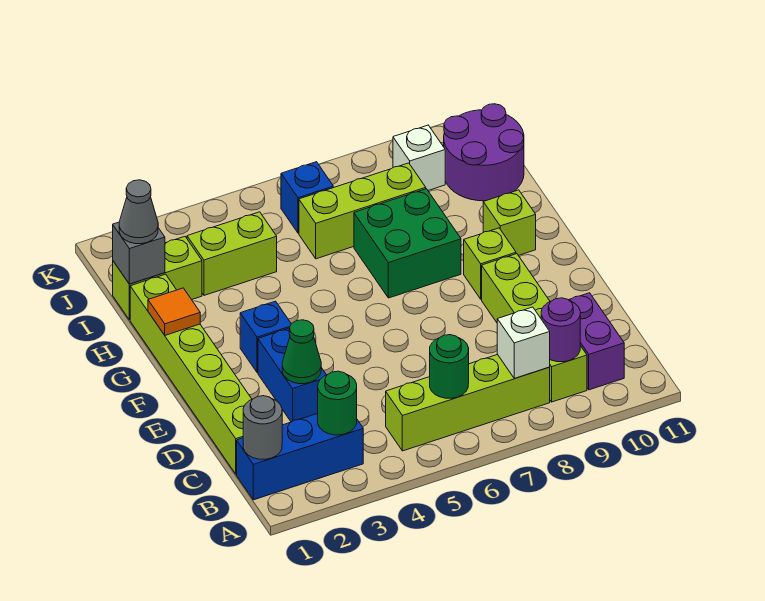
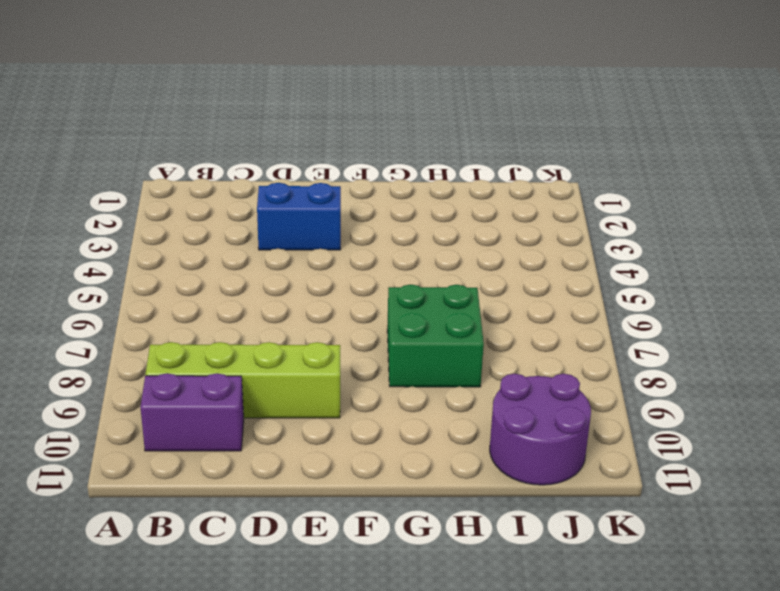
none -> blue 1x3 brick [237,413,363,500]
none -> lime 1x4 brick [386,354,550,451]
none -> lime 1x6 brick [130,274,252,474]

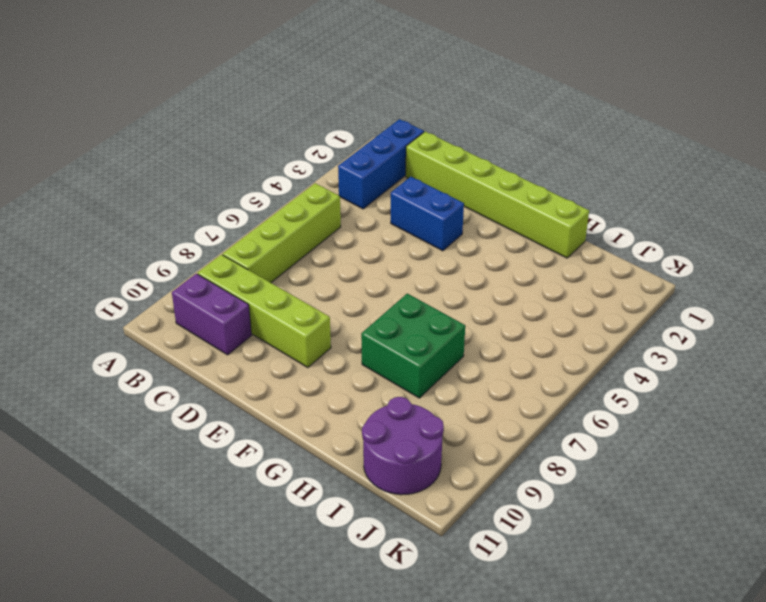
none -> blue 1x1 brick [240,301,291,373]
none -> lime 1x1 brick [464,228,516,299]
none -> lime 1x1 brick [483,190,536,256]

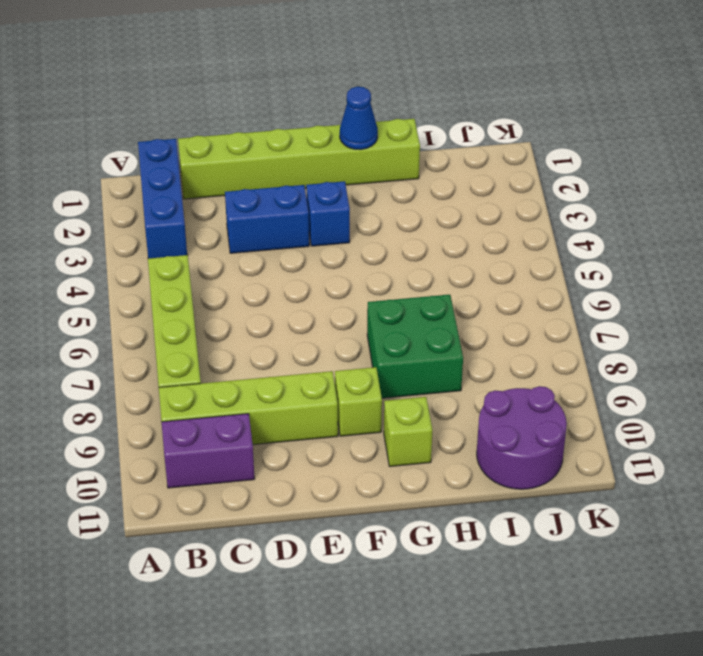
blue 1x1 cone [340,87,378,150] -> orange 1x1 tile [148,288,200,335]
none -> lime 1x2 brick [113,237,202,320]
none -> lime 1x2 brick [187,212,277,295]
none -> lime 1x3 brick [299,163,426,259]

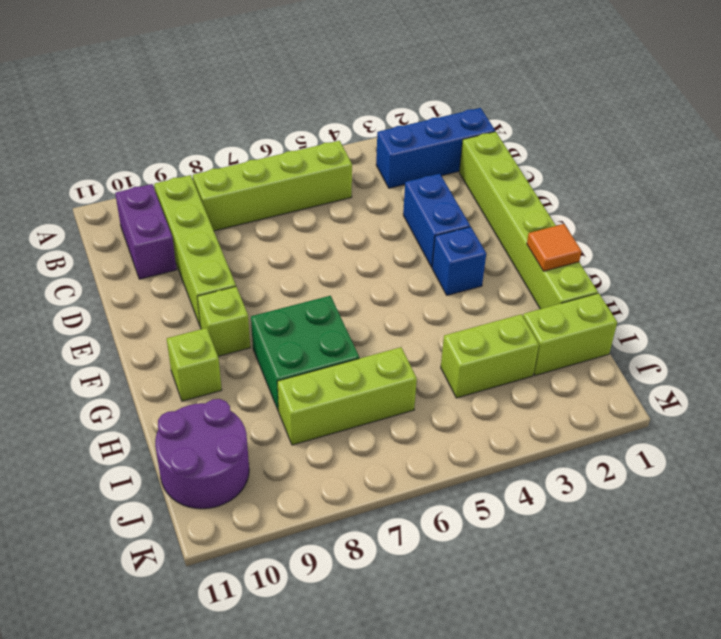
none -> blue 1x1 brick [281,162,333,233]
none -> white 1x1 brick [393,125,445,190]
none -> grey 1x1 round brick [243,396,282,459]

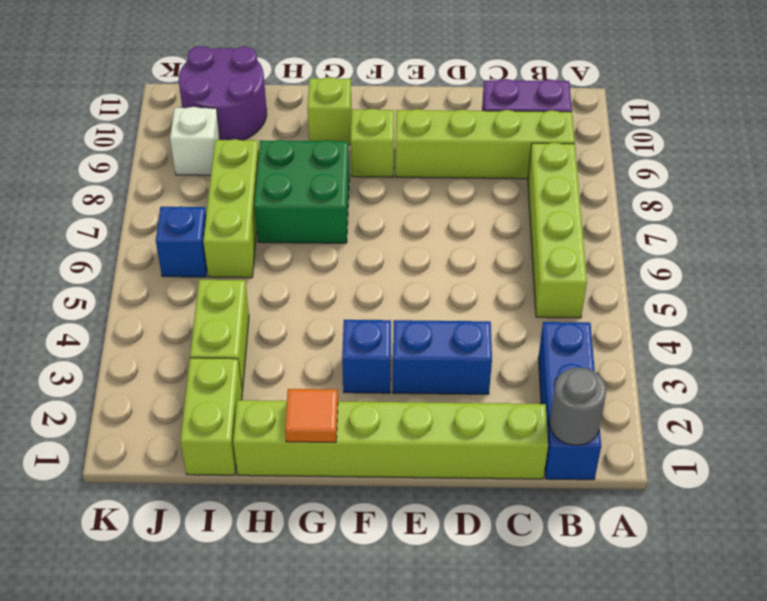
none -> green 1x1 round brick [318,371,357,435]
none -> green 1x1 round brick [430,335,469,398]
none -> white 1x1 brick [497,307,550,378]

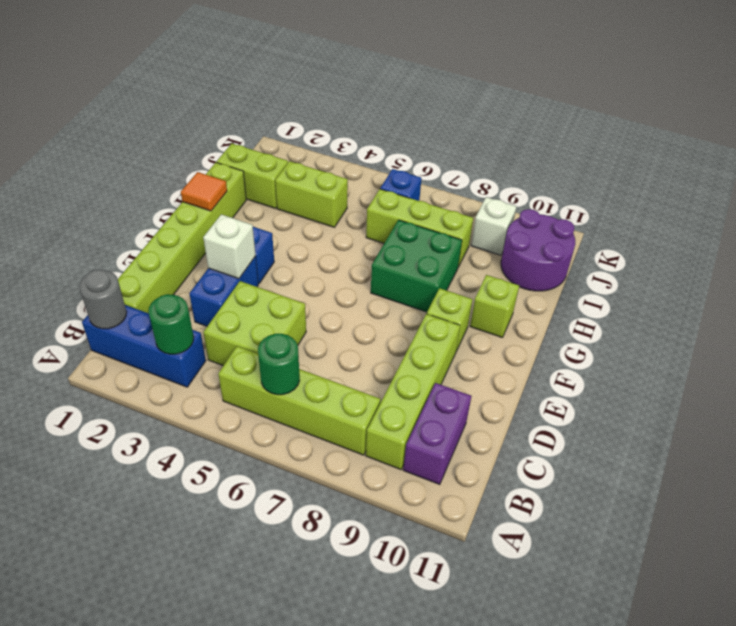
lime 2x2 brick [203,281,306,366] -> none
white 1x1 brick [203,214,256,279] -> white 1x1 brick moved to [497,307,550,378]
none -> purple 1x1 round brick [541,298,580,362]
none -> green 1x1 cone [282,320,321,384]
none -> grey 1x1 brick [113,222,165,284]

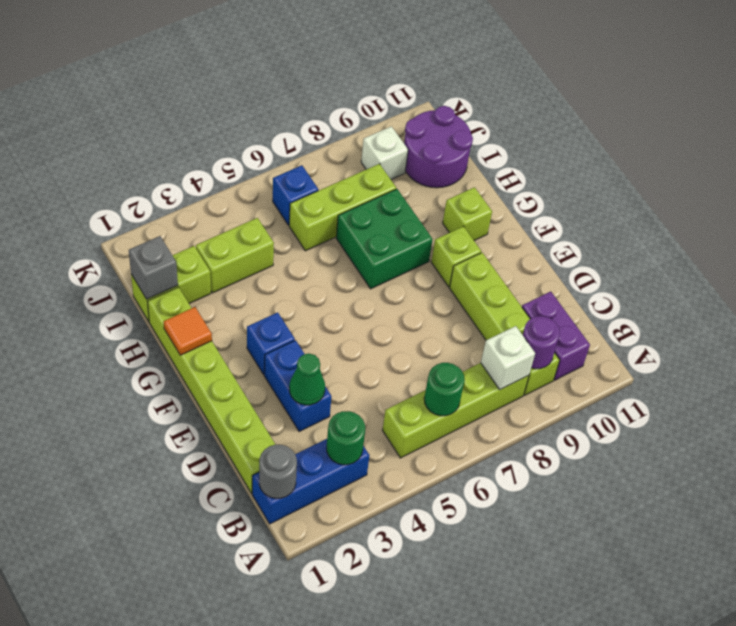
none -> grey 1x1 cone [119,180,158,244]

